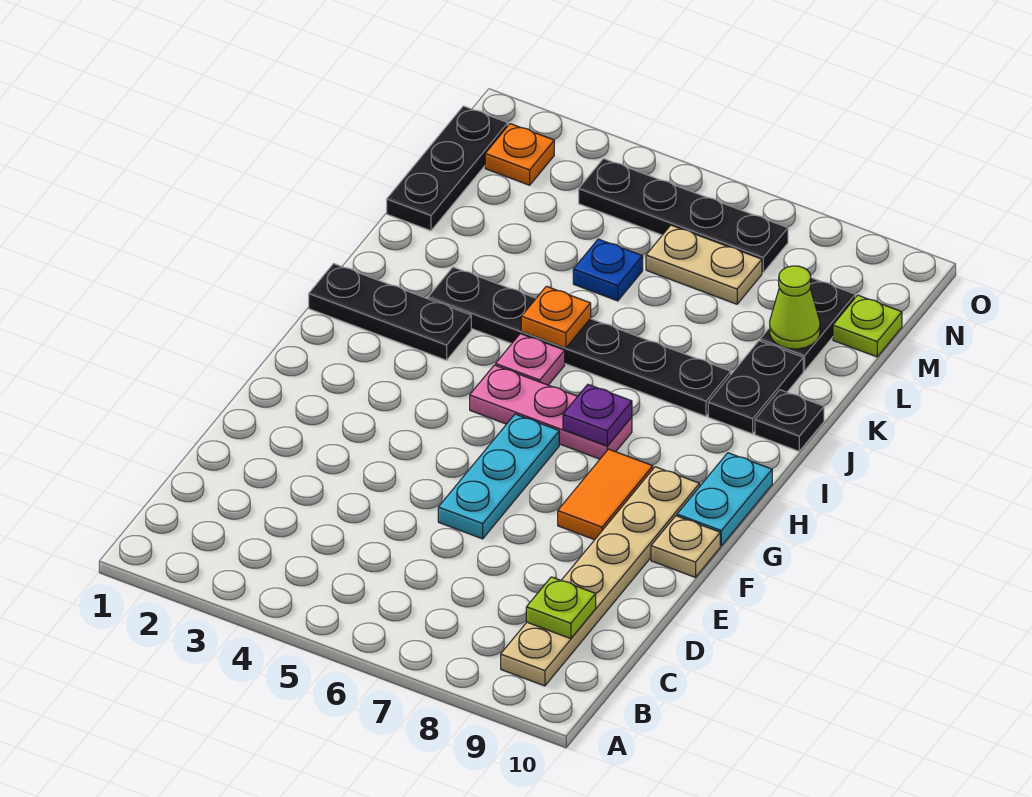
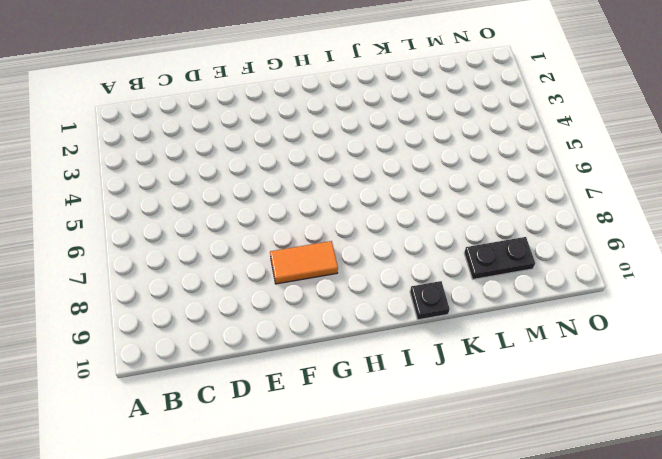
none -> tan 1x6 plate [501,467,700,686]
none -> cyan 1x3 plate [438,414,559,539]
none -> tan 1x1 plate [651,516,720,577]

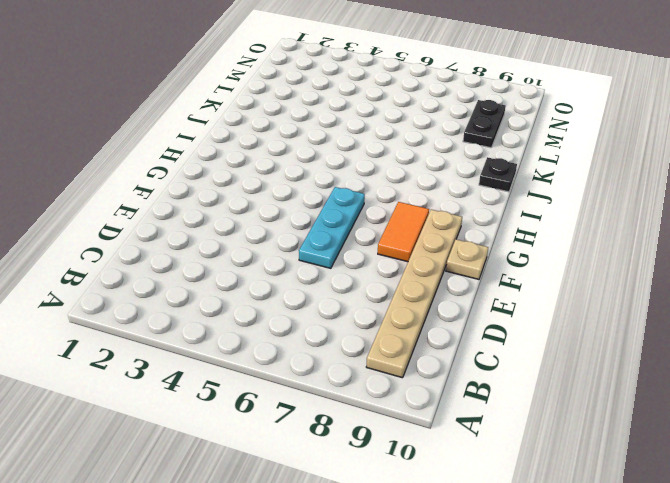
none -> cyan 1x2 plate [677,453,772,546]
none -> pink 1x3 plate [470,365,632,459]
none -> black 1x3 plate [309,264,471,360]

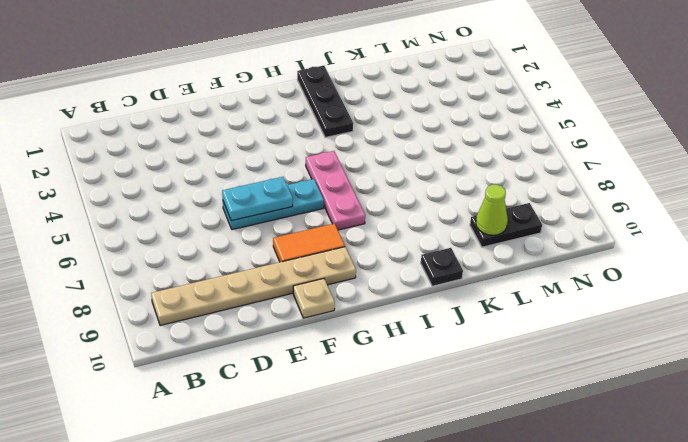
cyan 1x2 plate [222,177,293,221] -> cyan 1x2 plate moved to [677,453,772,546]
none -> pink 1x1 plate [496,334,565,385]
none -> black 1x6 plate [428,267,731,416]
none -> black 1x2 plate [708,341,803,434]

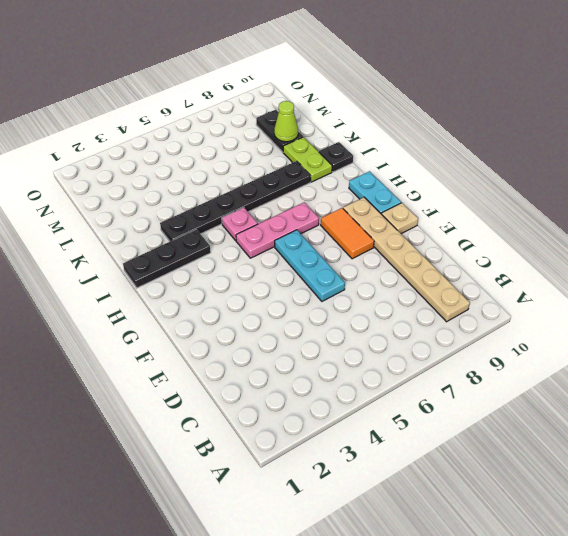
lime 1x2 plate [283,137,332,182] -> black 1x2 plate [708,341,803,434]
none -> black 1x3 plate [387,106,508,231]
none -> blue 1x1 plate [573,239,643,301]
none -> tan 1x2 plate [646,225,762,304]

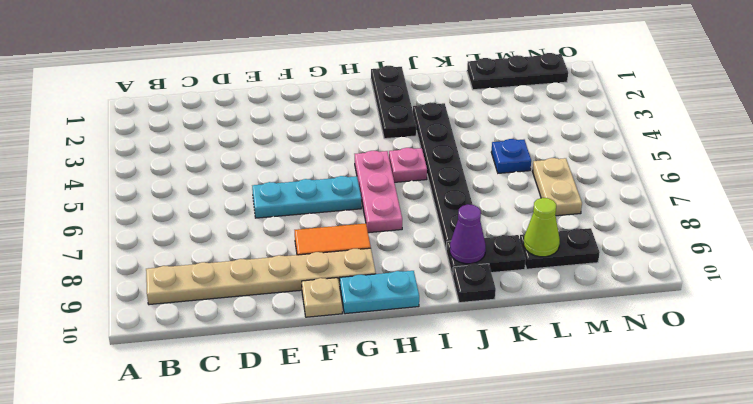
purple 1x1 cone [450,204,486,264] -> none
none -> lime 1x1 plate [833,295,902,357]
none -> orange 1x1 plate [485,124,554,185]
none -> black 1x4 plate [579,159,788,273]

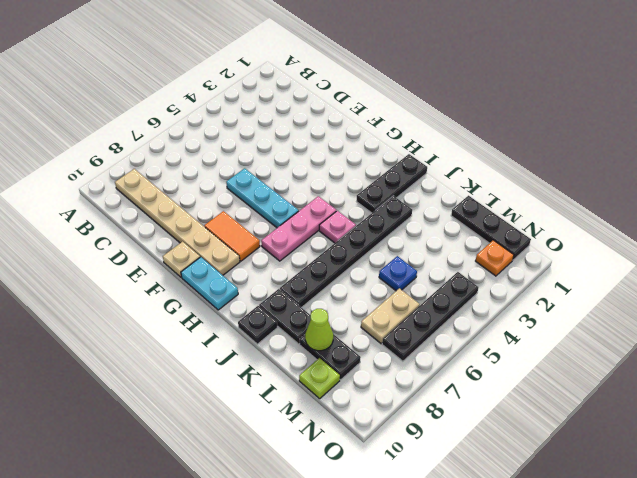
none -> lime 1x1 plate [526,577,596,639]
none -> purple 1x1 plate [563,385,632,446]
none -> orange 1x1 plate [521,286,591,348]

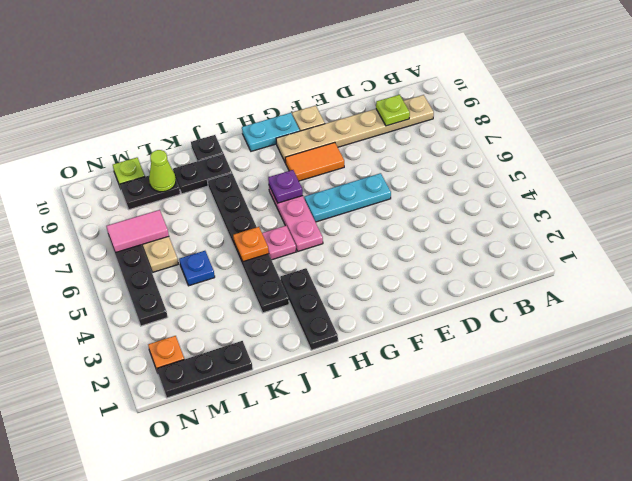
pink 1x2 tile [106,210,169,253] -> none

